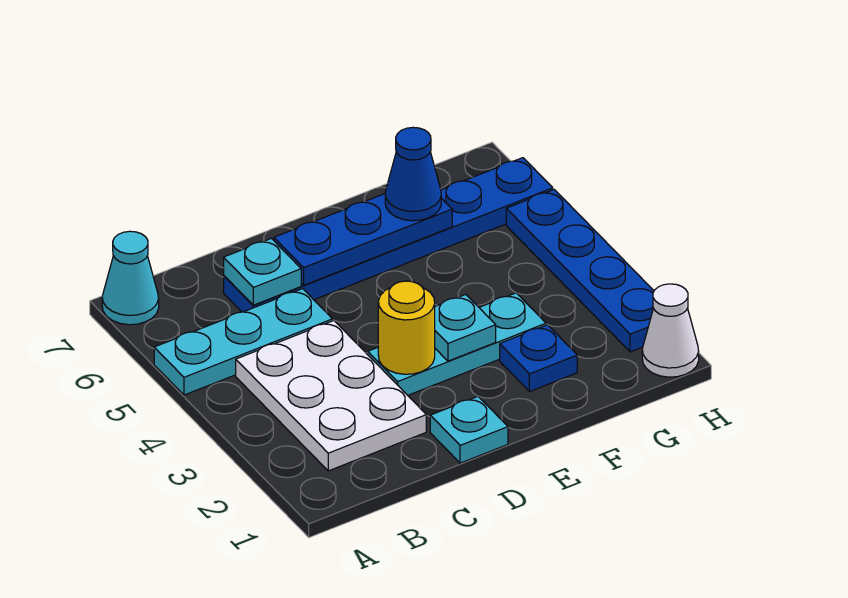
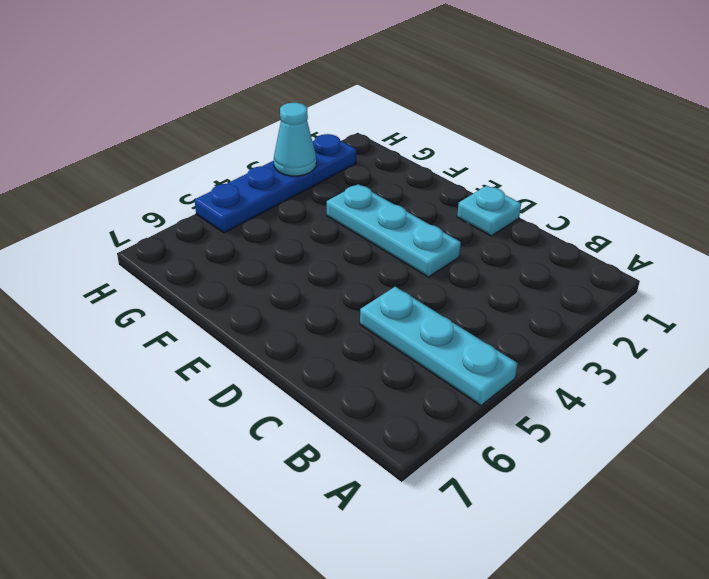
cyan 1x1 cone [274,103,316,176] -> cyan 1x1 cone moved to [102,231,159,325]
none -> white 2x3 plate [236,321,426,471]
none -> blue 1x6 plate [224,158,553,312]
none -> blue 1x1 plate [500,325,577,392]

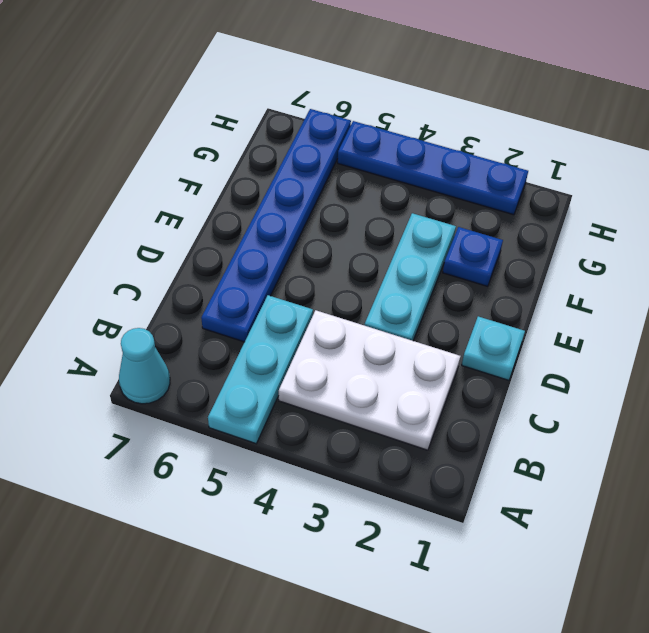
none -> white 1x1 cone [642,284,699,377]
none -> cyan 1x1 plate [224,238,301,305]
none -> yellow 1x1 round brick [378,281,435,374]

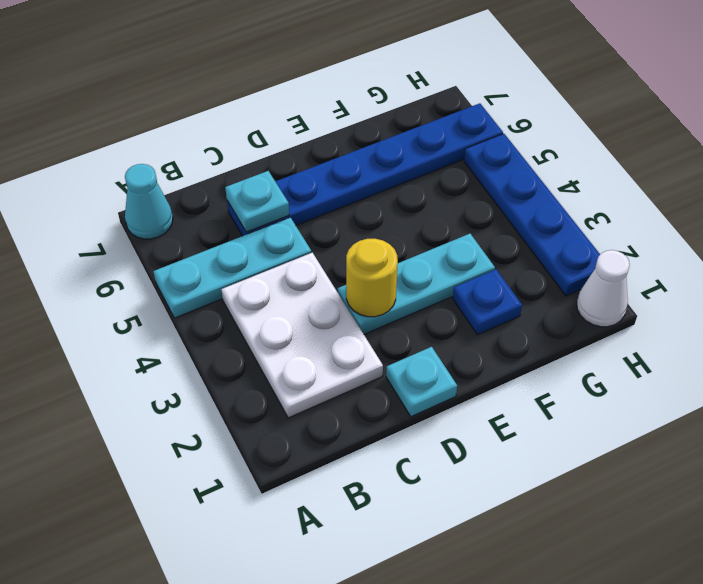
none -> blue 1x3 plate [274,194,452,285]
none -> cyan 1x1 plate [435,294,496,361]
none -> blue 1x1 cone [385,127,441,221]

